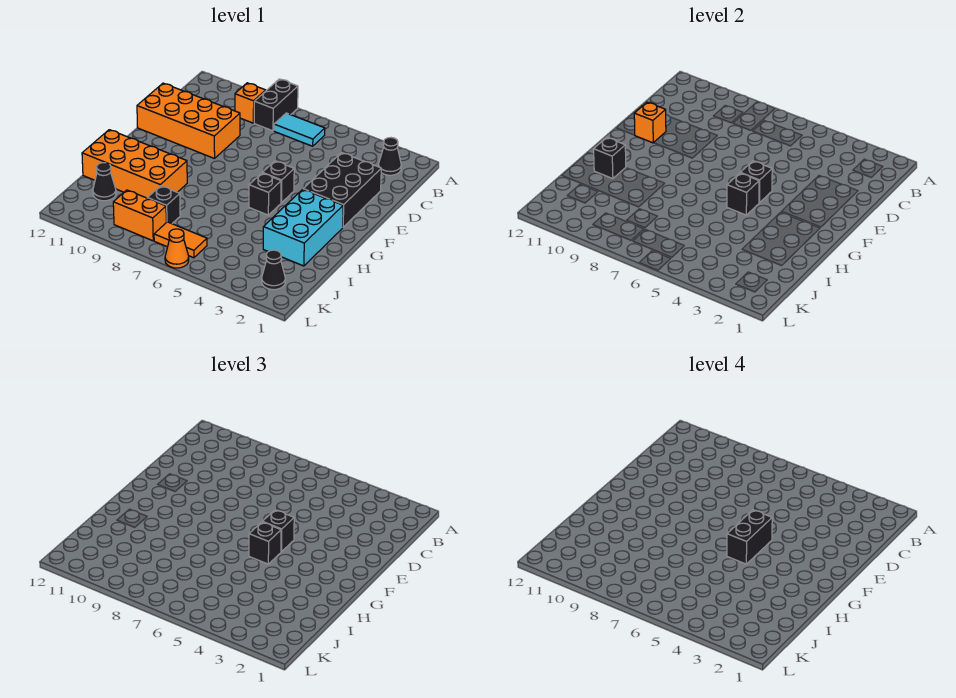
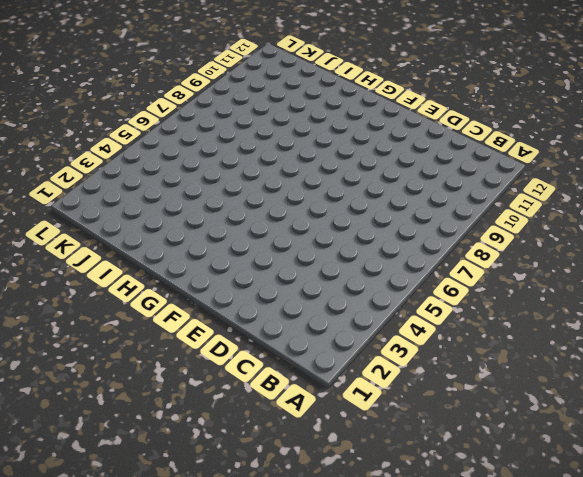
none -> black 1x2 brick [254,79,298,131]
none -> black 1x1 cone [379,138,401,175]
none -> cyan 1x2 tile [274,113,325,146]

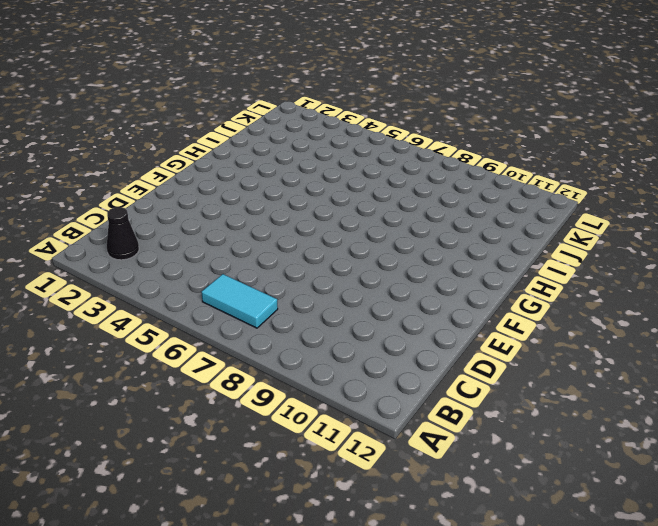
none -> black 1x2 brick [254,79,298,131]
none -> orange 1x1 brick [235,83,266,123]
none -> black 2x3 brick [303,153,381,227]

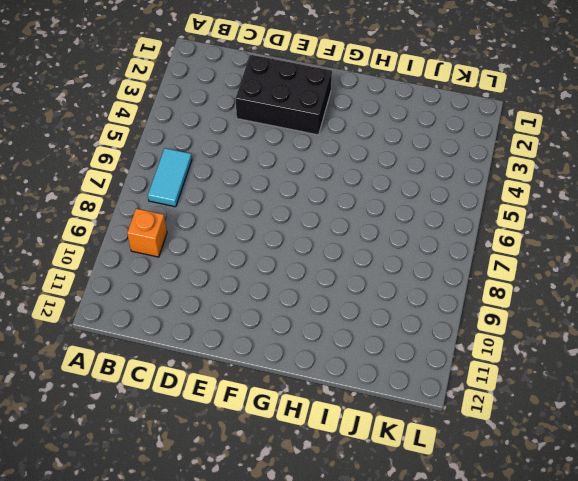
none -> black 1x2 brick [254,79,298,131]
none -> black 1x1 cone [379,138,401,175]
none -> orange 2x4 brick [137,83,240,159]

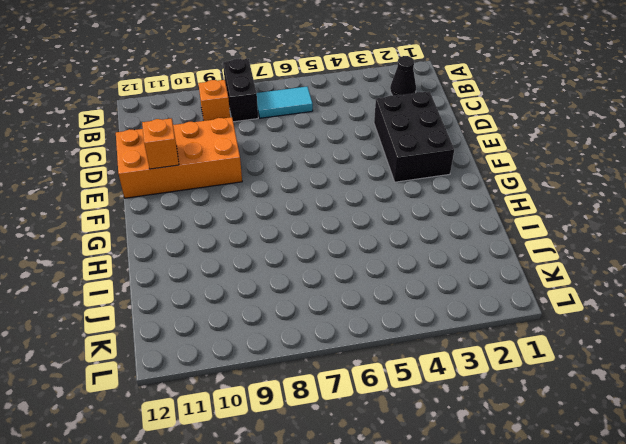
none -> black 1x1 brick [263,161,294,203]
none -> cyan 2x3 brick [263,189,343,266]
none -> black 1x1 brick [249,173,281,215]

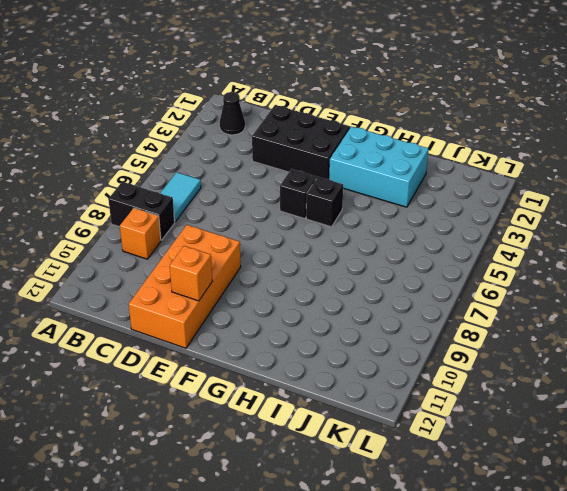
none -> orange 2x4 brick [82,130,187,198]
none -> black 1x1 brick [148,186,180,224]
none -> black 1x1 cone [93,163,116,201]

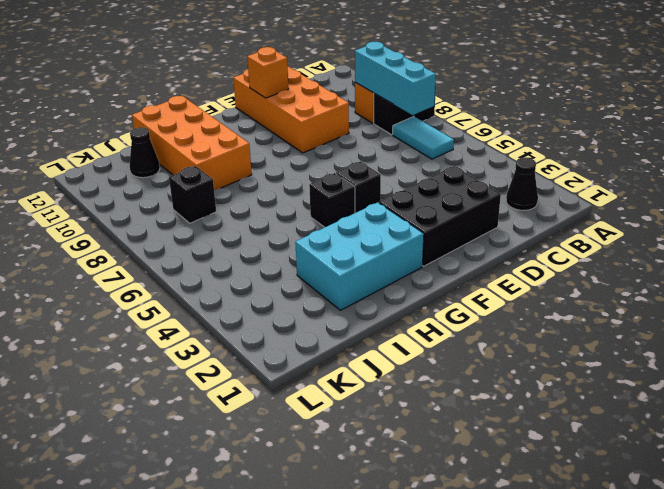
cyan 1x3 brick [355,42,436,115] -> none
none -> black 1x1 cone [262,250,285,290]
none -> orange 1x2 tile [154,222,207,258]
none -> orange 1x2 brick [113,190,166,241]

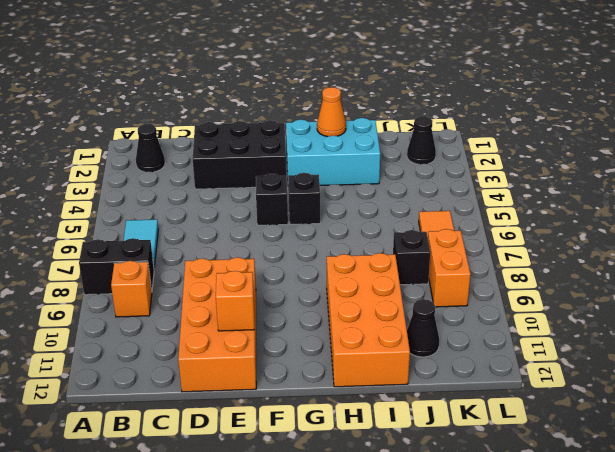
orange 1x1 cone [317,87,346,137] -> orange 1x1 cone moved to [165,229,189,268]
none -> black 1x1 brick [741,161,772,203]
none -> black 1x1 brick [727,173,759,215]
none -> black 1x1 brick [594,137,626,179]

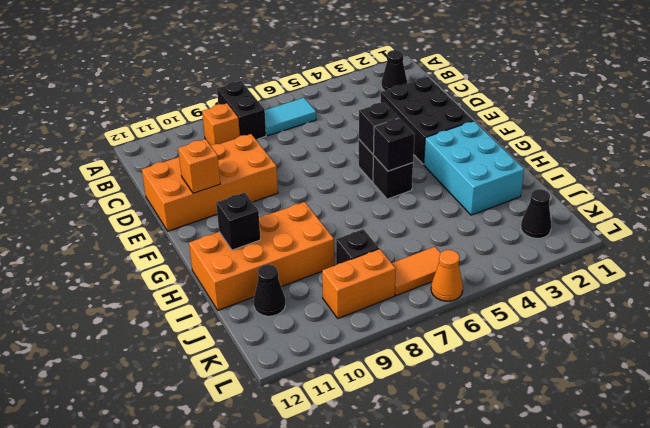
none -> black 1x1 brick [263,510,294,552]
none -> black 1x1 brick [249,522,281,564]
none -> black 1x2 brick [727,510,772,564]

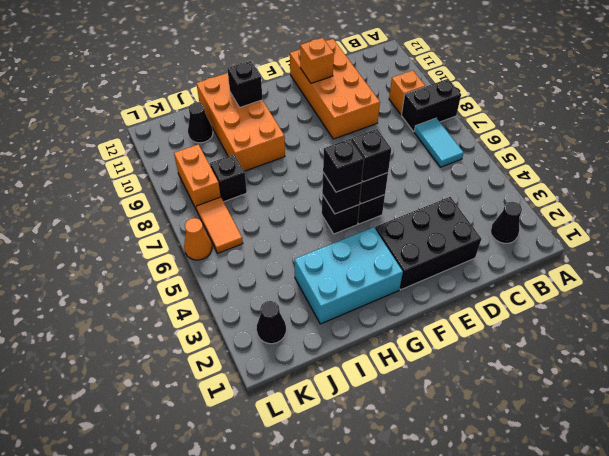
none -> black 1x2 brick [727,510,772,564]

